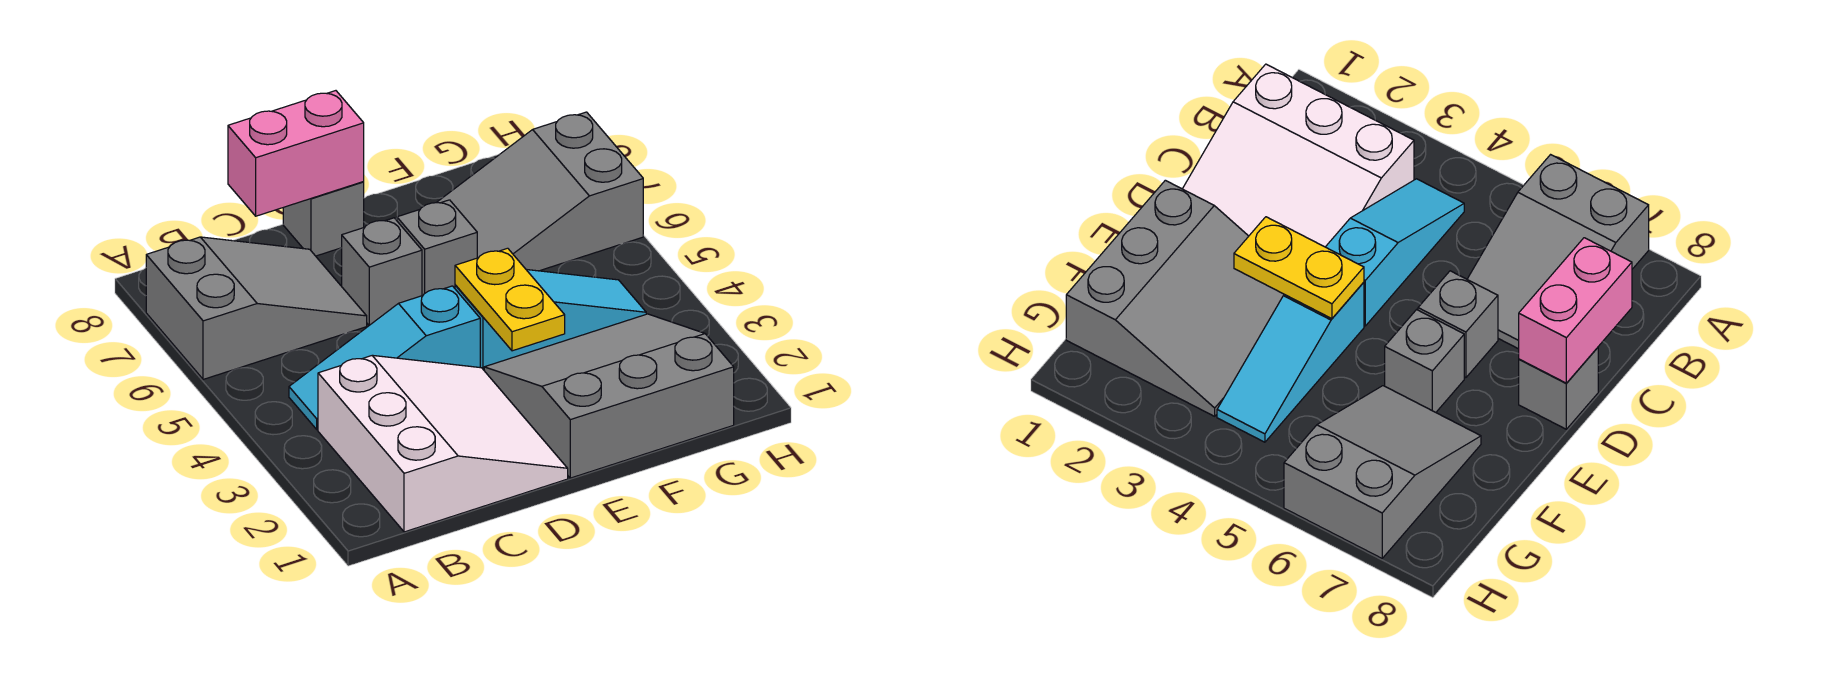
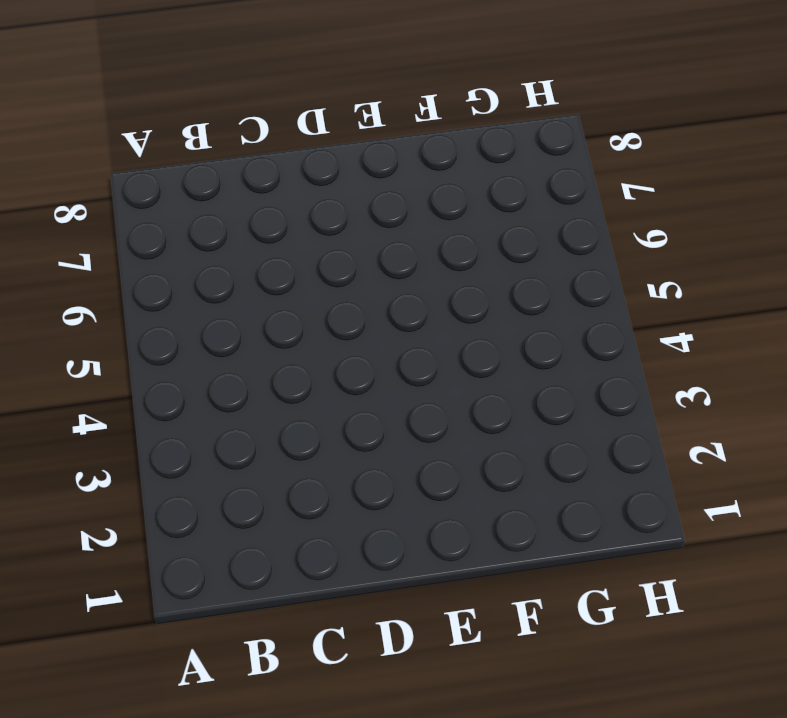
none -> grey 2x3 slope [146,237,367,379]
none -> white 3x3 slope [318,355,568,532]

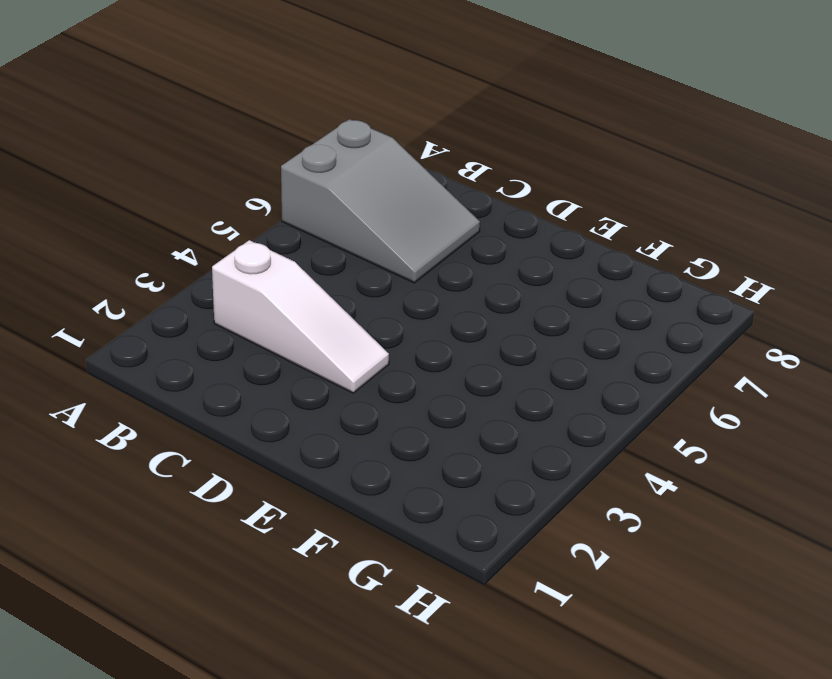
white 1x3 slope [212,240,389,393] -> white 3x3 slope [318,355,568,532]
none -> cyan 1x3 slope [289,286,480,430]
none -> grey 1x1 brick [342,218,422,325]

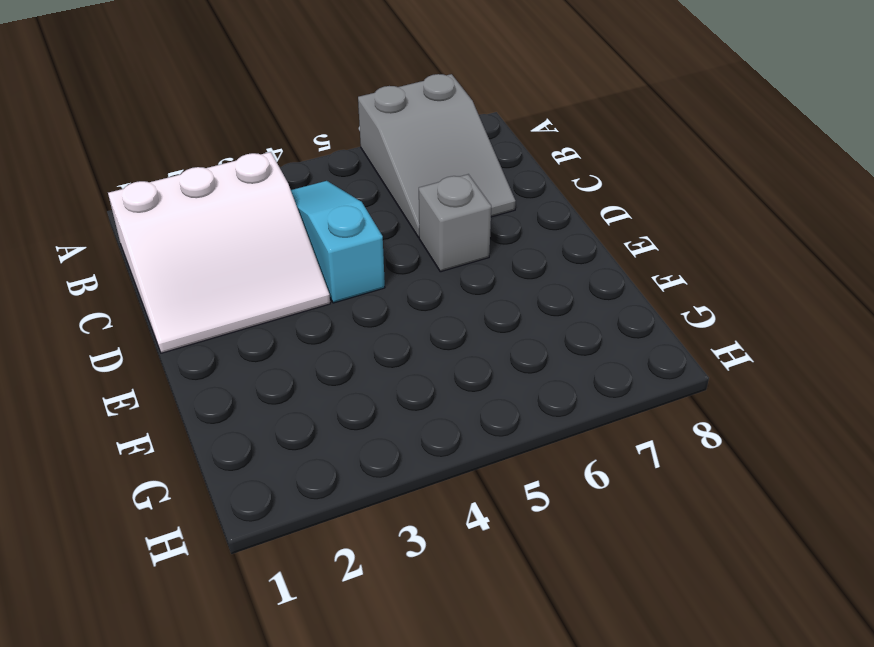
none -> grey 1x1 brick [283,182,364,256]
none -> grey 3x3 slope [484,314,734,478]

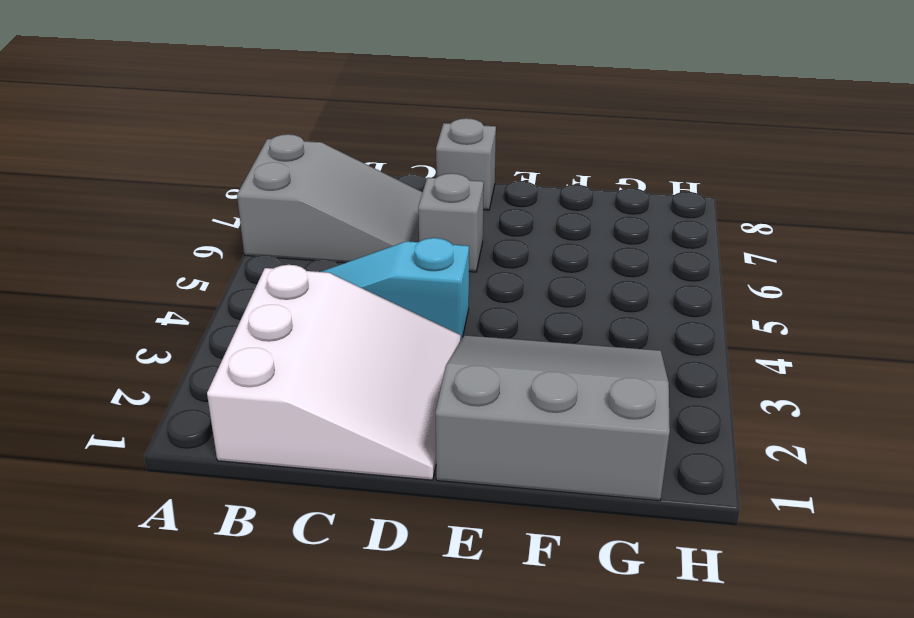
none -> cyan 1x3 slope [455,269,646,370]
none -> grey 1x1 brick [397,200,477,296]

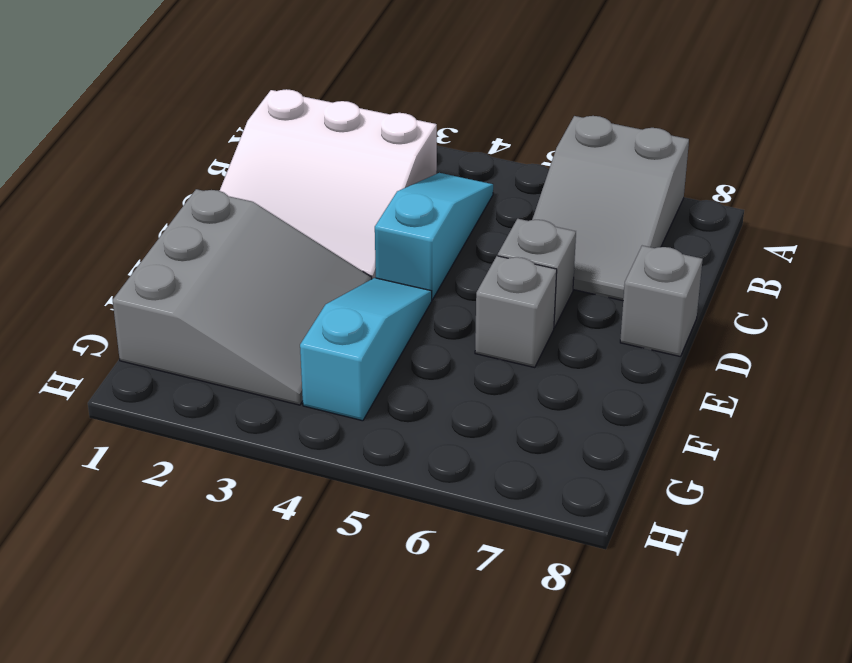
cyan 1x3 slope [300,278,432,421] -> cyan 1x3 slope turned to [455,269,646,370]
none -> grey 2x3 slope [437,112,643,271]
none -> pink 1x2 brick [228,91,364,216]

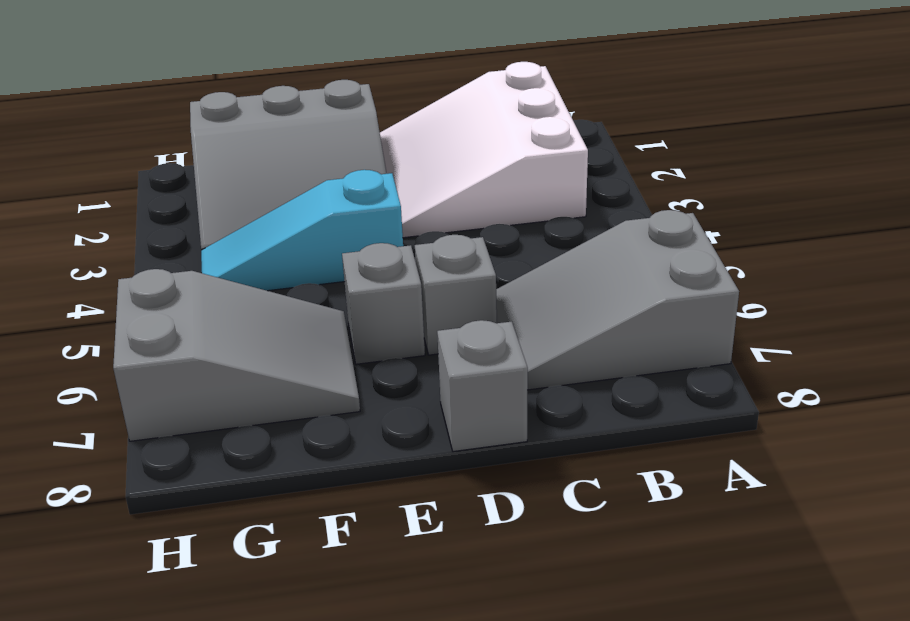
none -> cyan 1x3 slope [289,286,480,430]
none -> pink 1x2 brick [228,91,364,216]

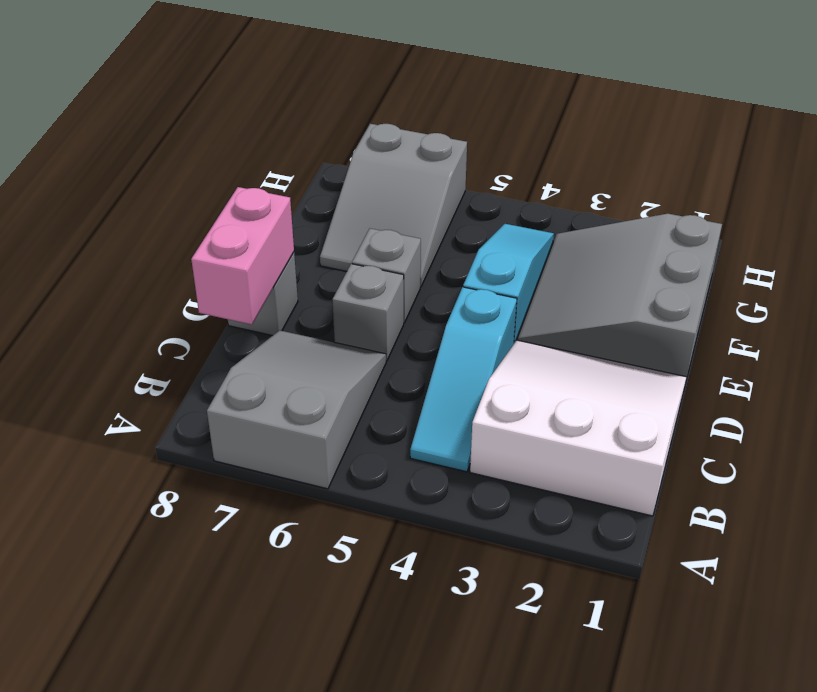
none -> yellow 1x2 plate [455,248,565,351]

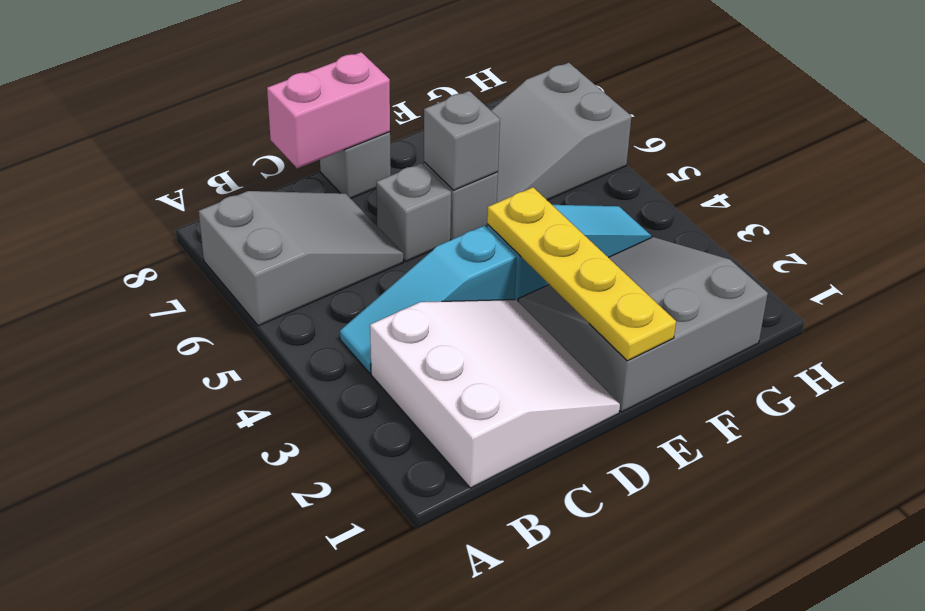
yellow 1x4 plate [487,187,676,361] -> yellow 1x2 plate [455,248,565,351]
grey 1x1 brick [424,91,500,190] -> none

